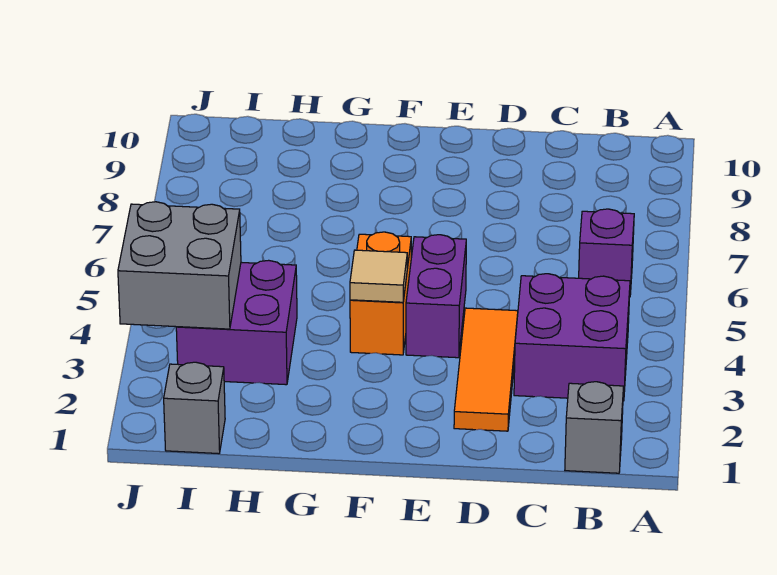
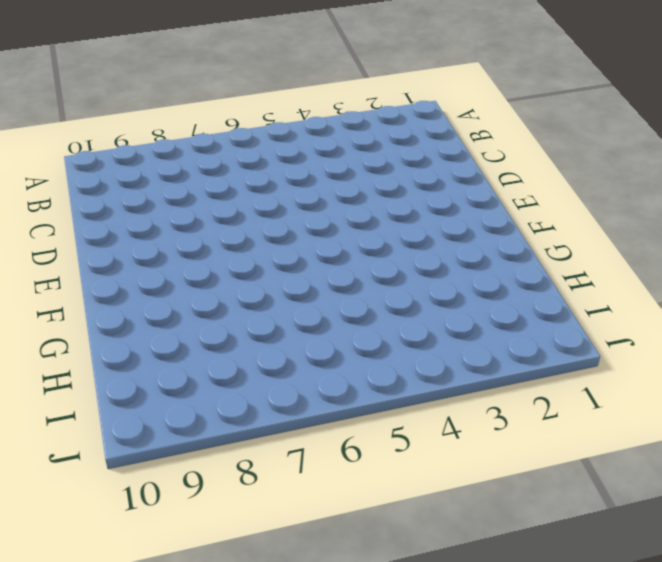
none -> grey 1x1 brick [565,382,624,473]
none -> purple 2x2 brick [514,274,630,401]

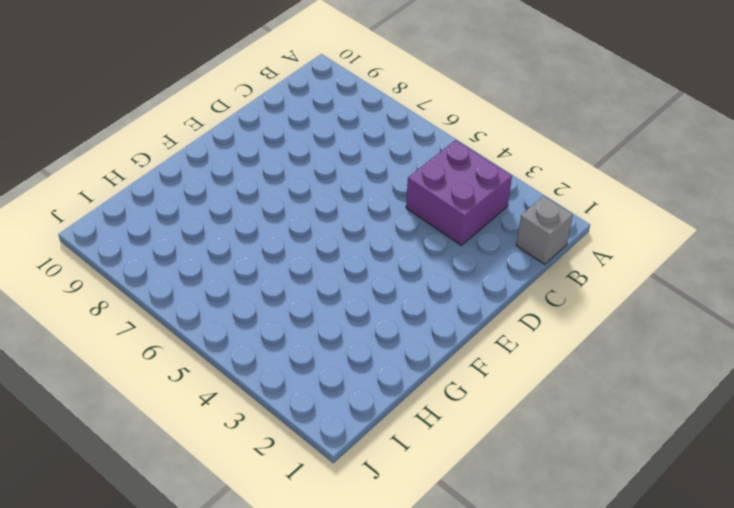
none -> purple 1x1 brick [579,209,634,294]
none -> orange 1x3 tile [454,308,518,431]

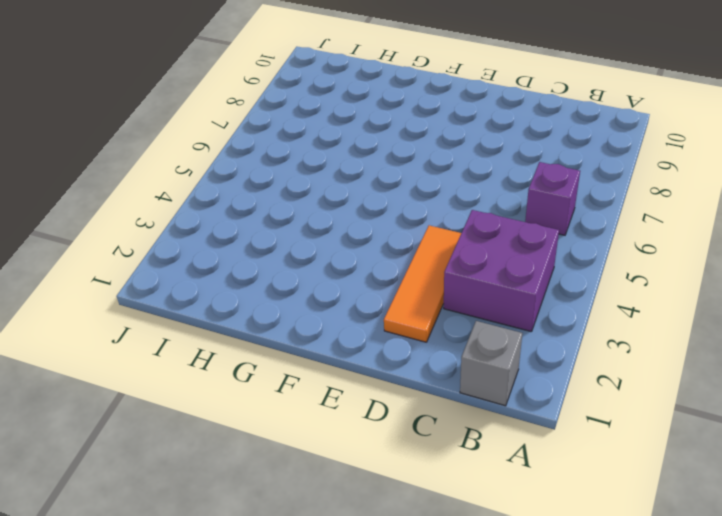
none -> purple 1x2 brick [406,235,466,358]
none -> orange 1x2 brick [350,232,411,355]

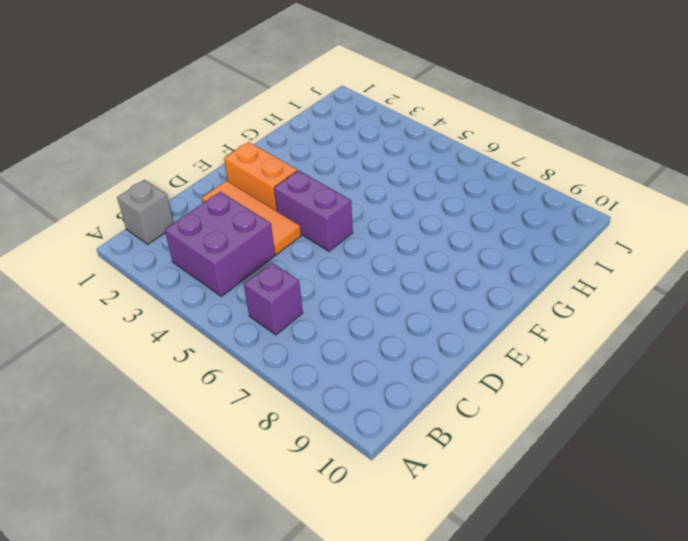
orange 1x2 brick [224,142,297,211] -> orange 1x2 brick moved to [350,232,411,355]
none -> purple 2x2 brick [176,260,297,385]
none -> grey 1x1 brick [164,362,225,454]

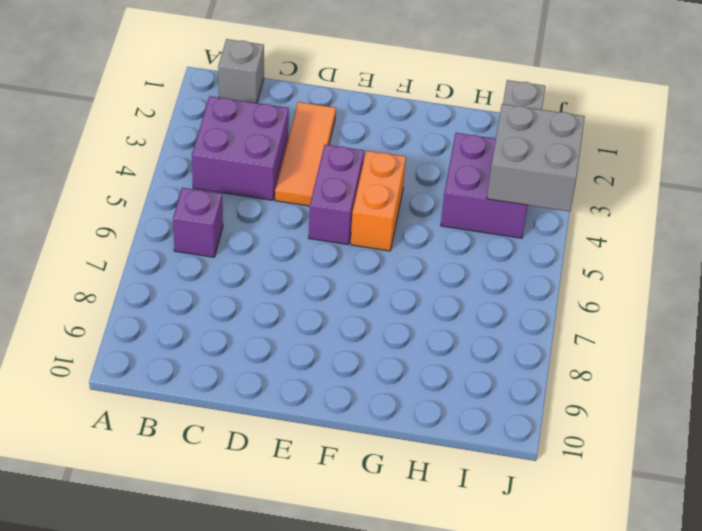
none -> tan 1x1 tile [350,250,407,302]

